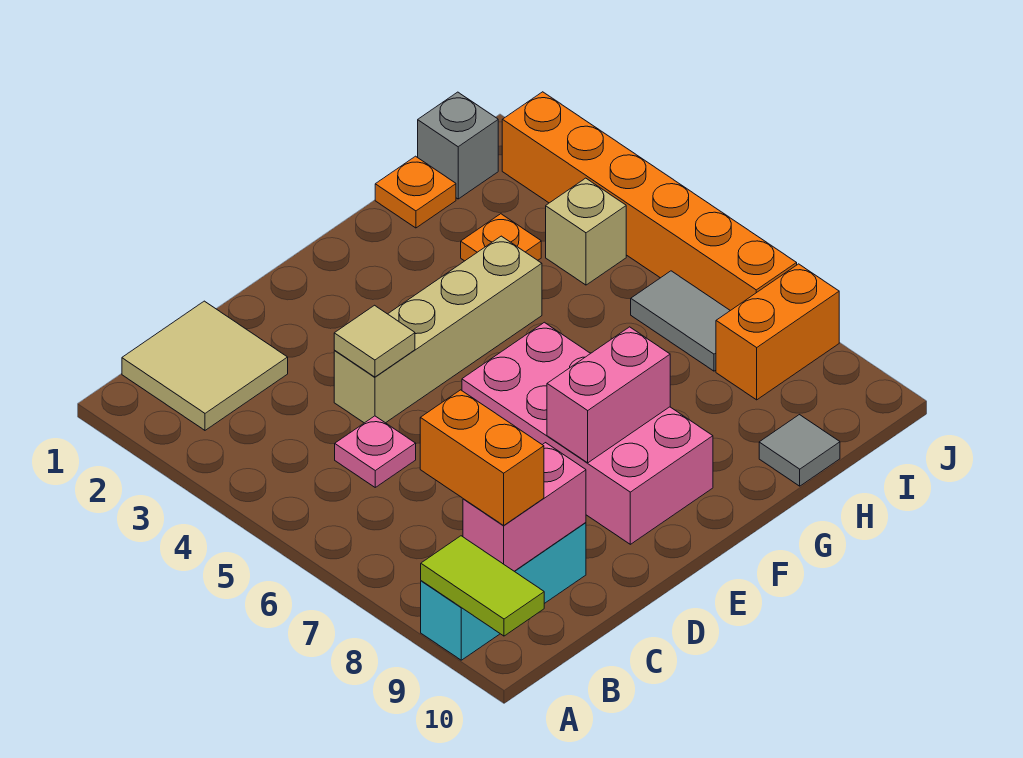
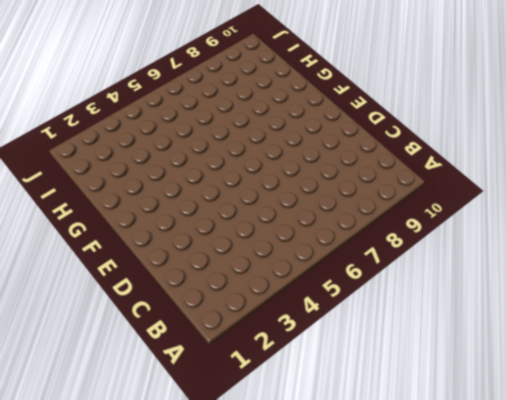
none -> cyan 1x3 brick [421,523,586,660]
none -> tan 2x2 tile [122,301,288,430]
none -> pink 1x1 plate [335,416,416,487]

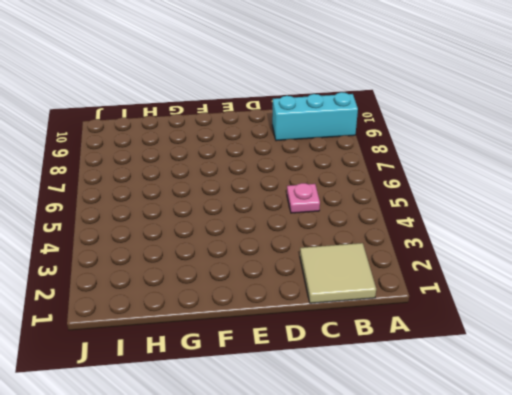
none -> tan 1x4 brick [334,236,542,423]
none -> pink 2x4 brick [462,322,713,544]
none -> orange 1x1 plate [375,156,456,228]

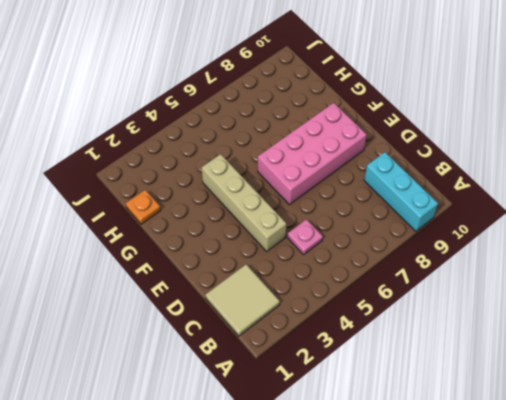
none -> orange 1x1 plate [461,214,541,261]
none -> grey 1x1 tile [759,415,840,486]
none -> grey 1x1 brick [418,92,498,199]

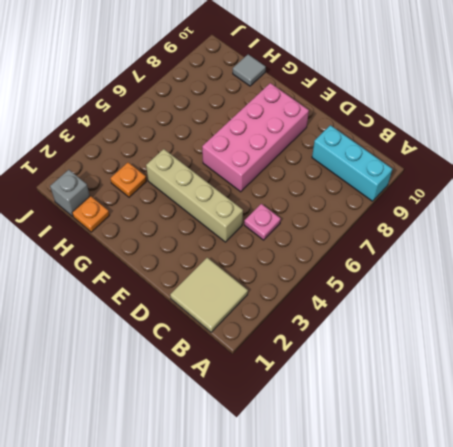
none -> tan 1x1 brick [546,178,626,285]
none -> grey 1x2 tile [631,271,730,371]
none -> orange 1x2 brick [716,264,839,400]

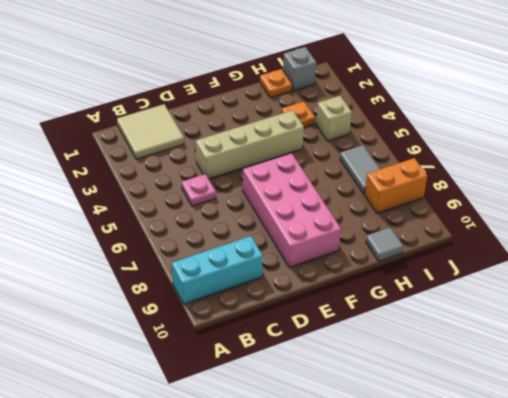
none -> orange 1x6 brick [502,92,797,311]
none -> lime 1x2 tile [421,536,544,636]
none -> pink 1x2 brick [463,443,586,571]

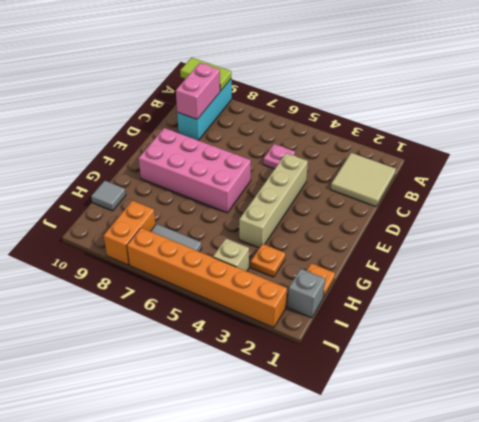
none -> tan 1x1 tile [334,305,415,377]
none -> pink 1x2 brick [547,327,670,463]
none -> orange 1x2 brick [420,390,544,525]

